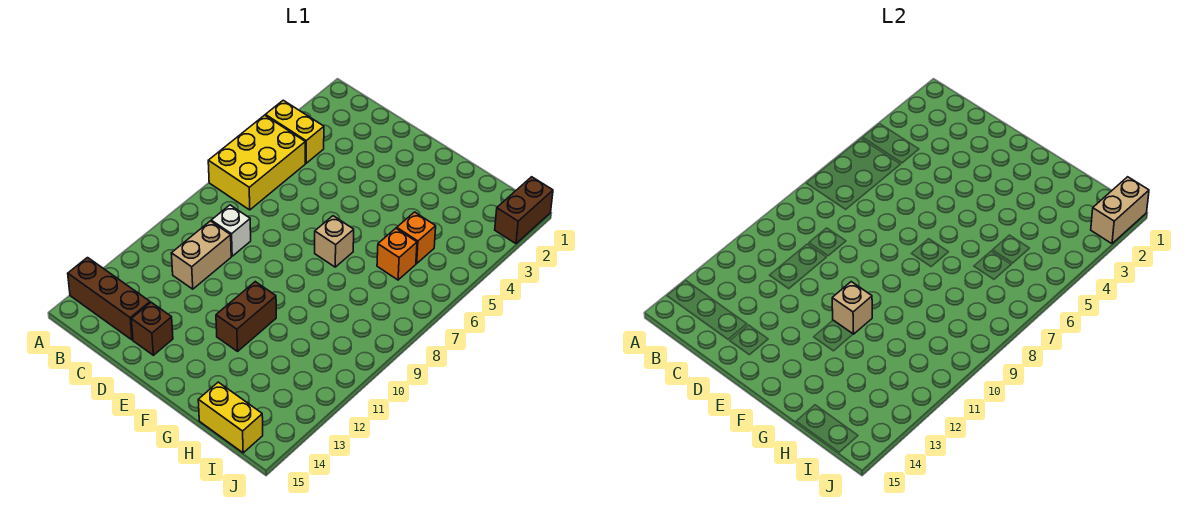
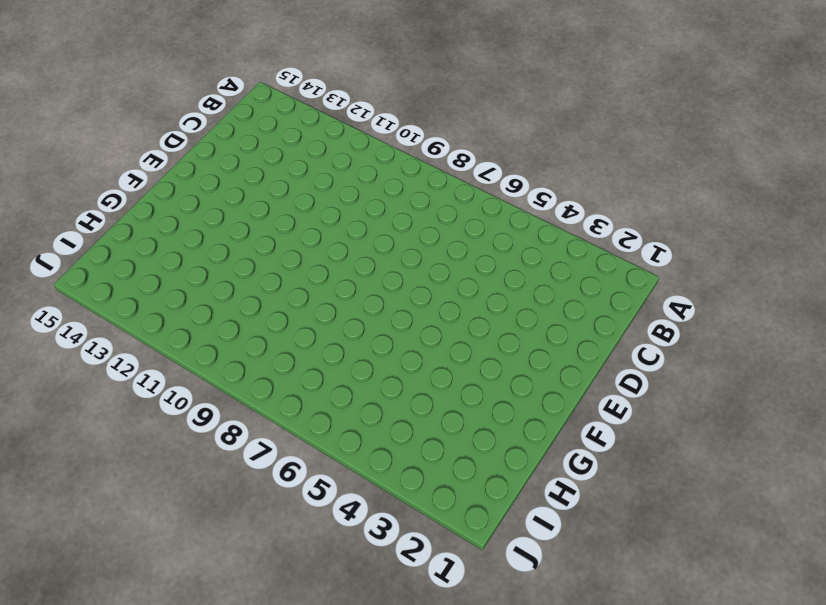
none -> yellow 1x2 brick [265,100,324,163]
none -> yellow 2x3 brick [208,115,305,210]
none -> brown 1x3 brick [68,258,150,340]

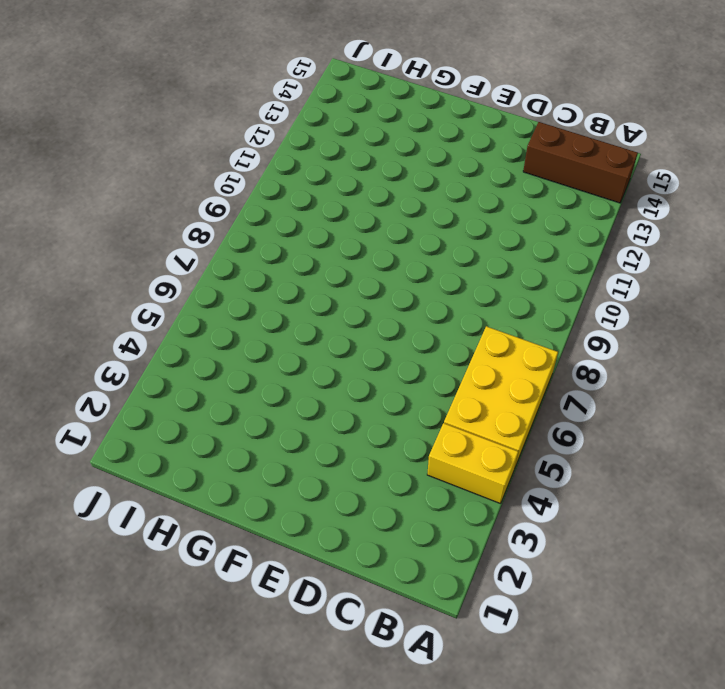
none -> white 1x1 brick [211,205,251,256]
none -> tan 1x2 brick [171,221,231,289]
none -> brown 1x1 brick [131,302,173,355]

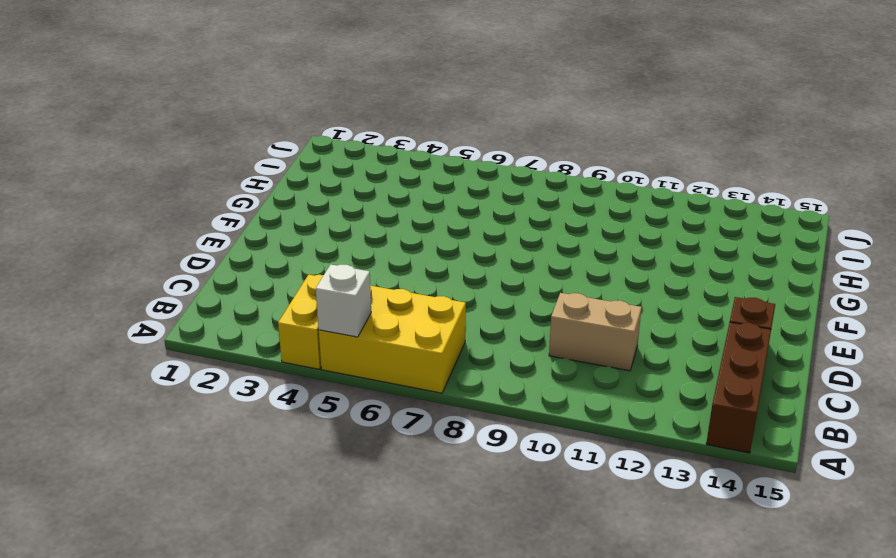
white 1x1 brick [316,265,371,337] -> white 1x1 brick moved to [211,205,251,256]
none -> tan 1x1 brick [315,216,354,267]
none -> brown 1x2 brick [216,282,276,351]
none -> orange 1x1 brick [397,212,436,263]

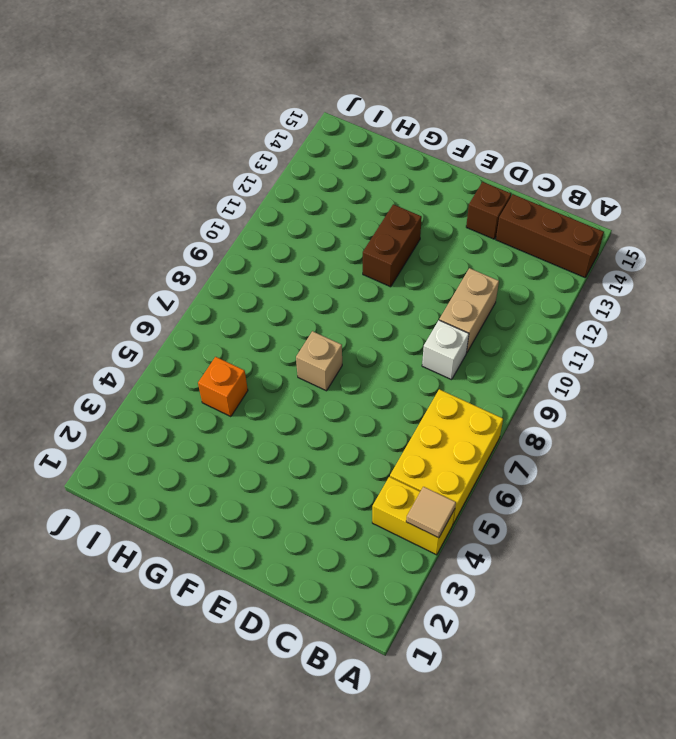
tan 1x1 tile [406,487,456,538] -> none
none -> orange 1x1 brick [377,228,417,280]
none -> yellow 1x2 brick [198,382,263,453]
none -> brown 1x2 brick [495,177,553,244]

